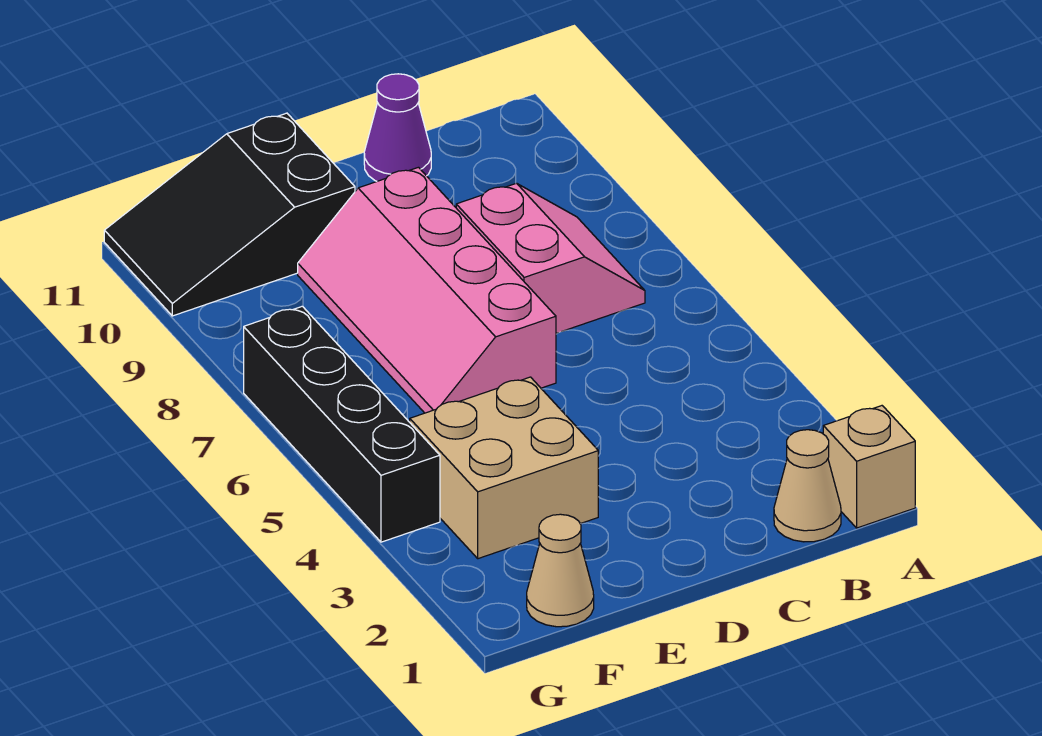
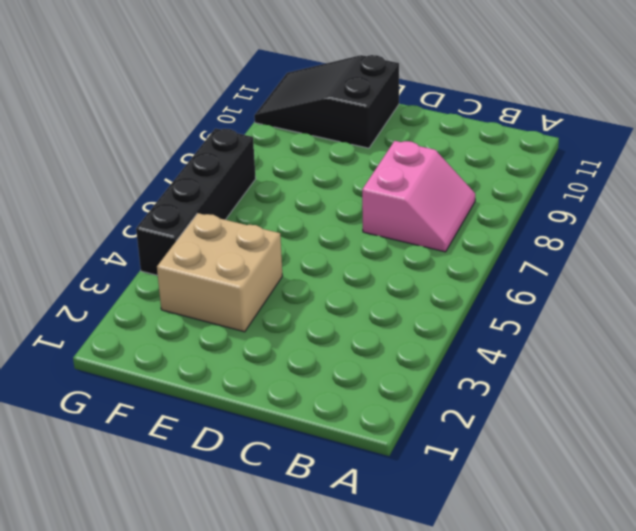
none -> tan 1x1 brick [823,406,915,528]
none -> tan 1x1 cone [774,430,841,542]

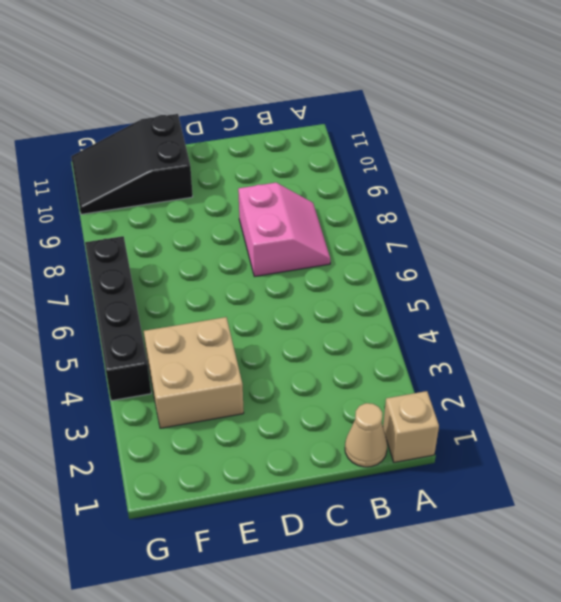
none -> purple 1x1 cone [364,74,431,181]
none -> pink 2x4 slope [298,167,556,413]

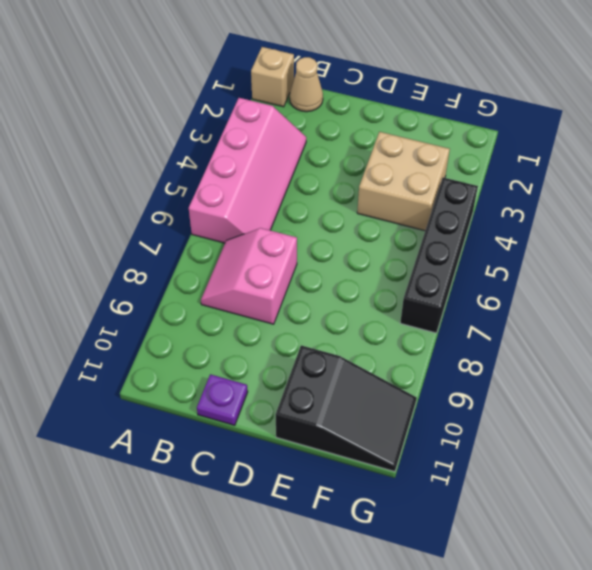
pink 2x4 slope [189,98,306,243] -> pink 2x4 slope moved to [298,167,556,413]
purple 1x1 plate [197,374,248,425] -> purple 1x1 cone [364,74,431,181]
none -> tan 1x1 cone [527,514,594,627]

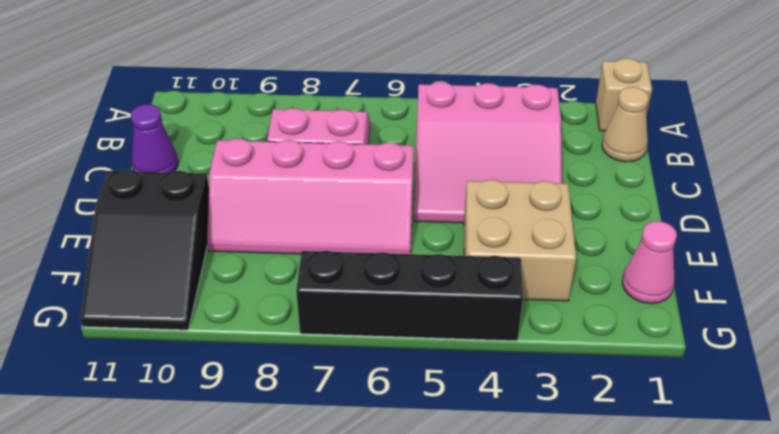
pink 3x3 slope [414,82,562,223] -> none
pink 1x1 cone [622,221,677,304] -> tan 1x1 cone [527,514,594,627]

